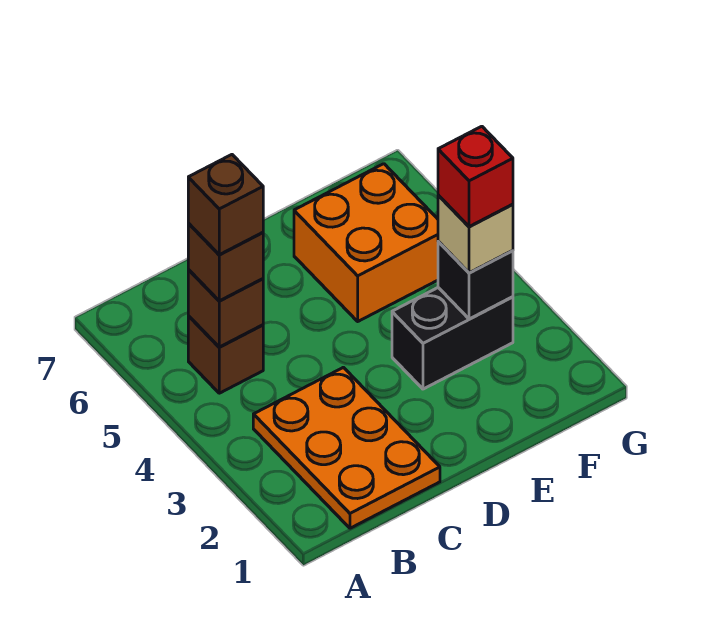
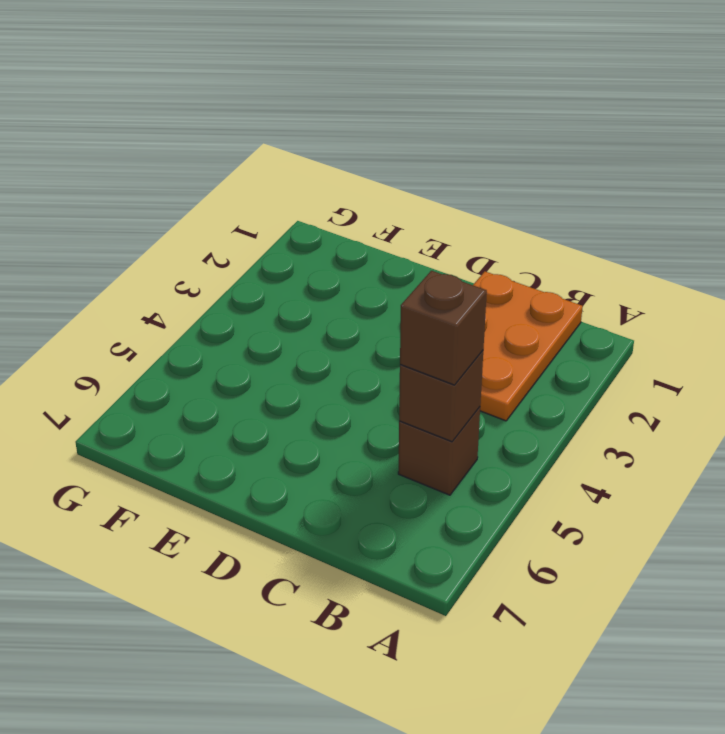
none -> black 1x2 brick [392,288,513,389]
none -> orange 2x2 brick [294,164,438,321]

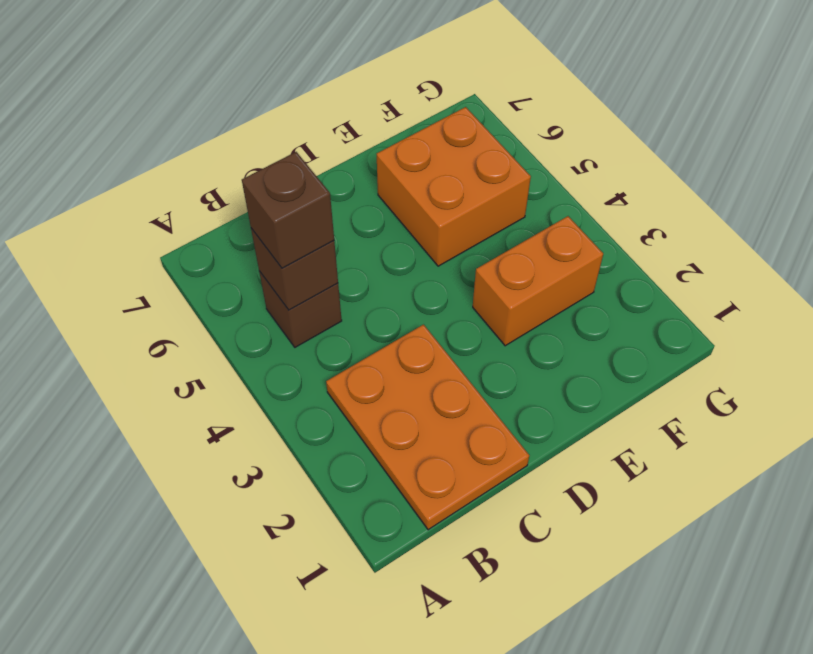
orange 1x2 brick [473,216,603,346] -> black 1x2 brick [392,288,513,389]
none -> black 1x1 brick [438,242,513,319]
none -> tan 1x1 brick [438,195,513,273]

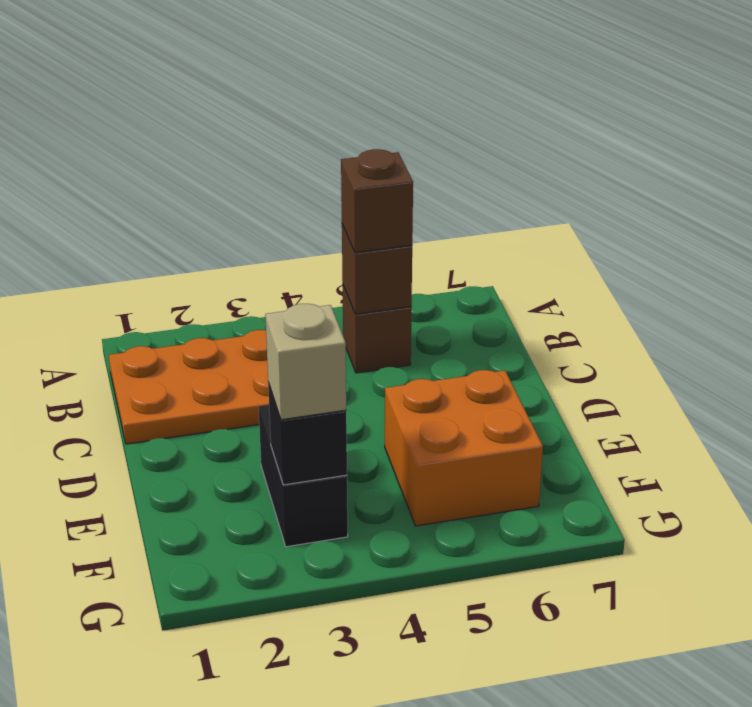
none -> brown 1x1 brick [188,155,263,255]
none -> red 1x1 brick [438,126,513,227]

